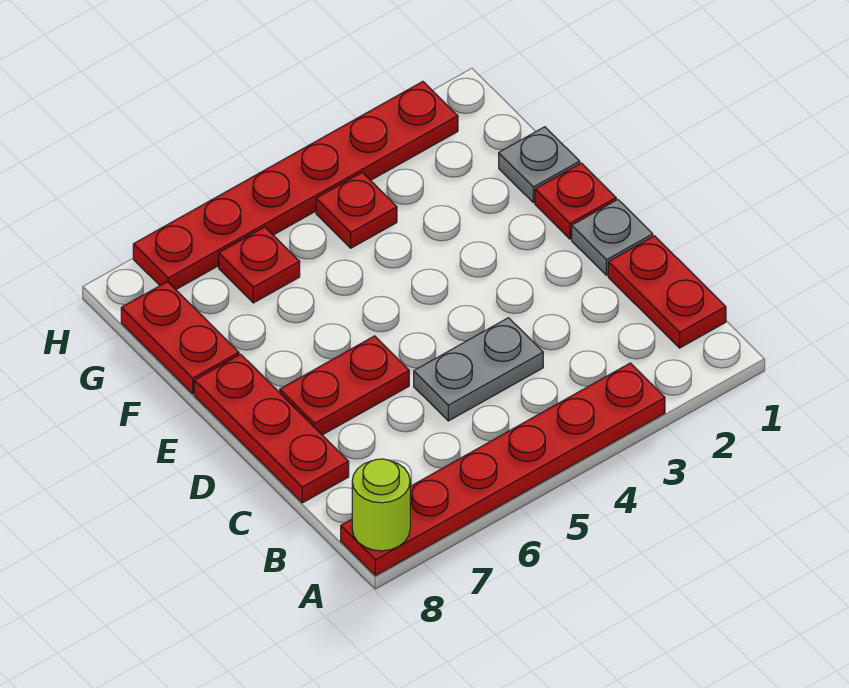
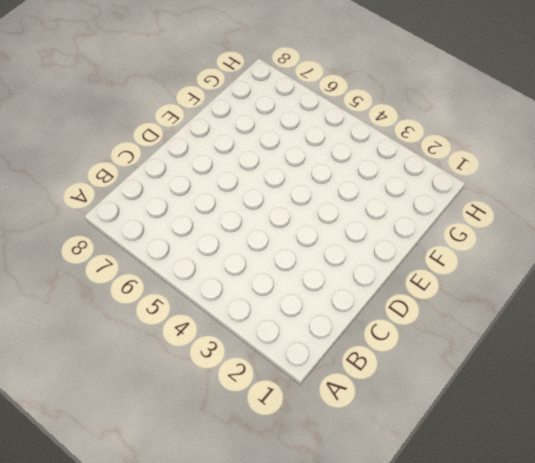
none -> red 1x6 plate [341,363,665,576]
none -> red 1x2 plate [608,236,726,348]
none -> grey 1x2 plate [414,318,543,421]

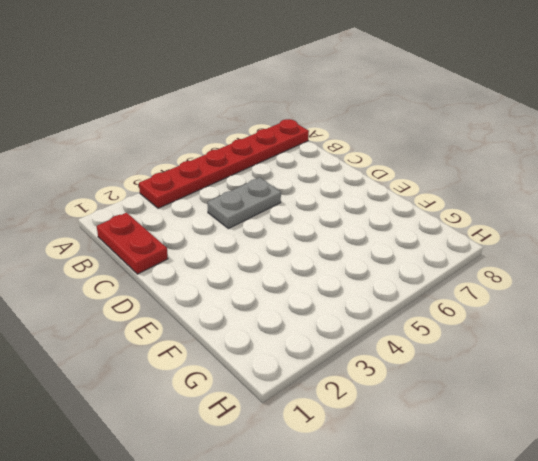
none -> red 1x3 plate [194,354,349,503]
none -> grey 1x1 plate [572,200,653,275]
none -> red 1x2 plate [280,336,409,435]

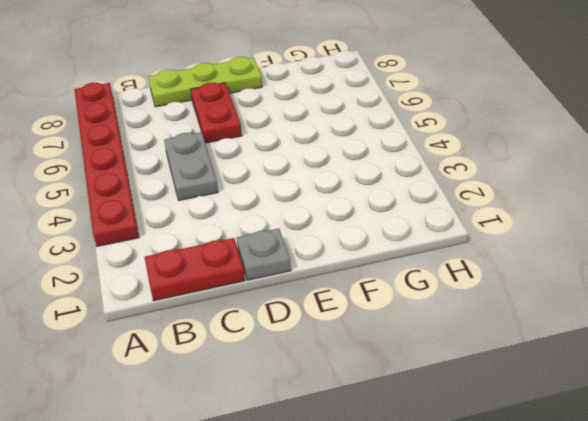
lime 1x3 plate [148,57,262,107] -> red 1x3 plate [194,354,349,503]
none -> red 1x1 plate [535,163,616,239]
none -> grey 1x1 plate [499,127,580,203]
none -> red 1x2 plate [121,282,239,394]

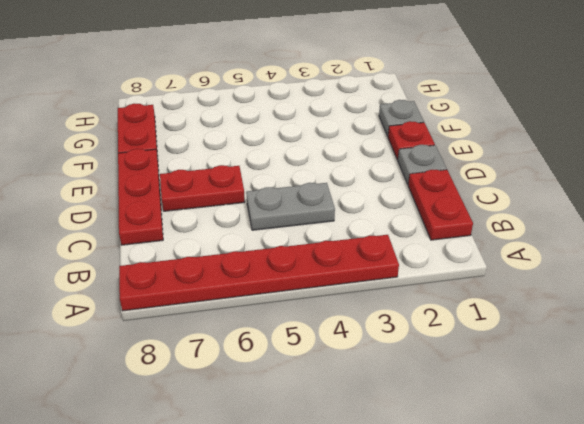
none -> red 1x1 plate [316,172,397,248]
none -> red 1x1 plate [219,227,300,303]
none -> red 1x6 plate [133,82,458,289]

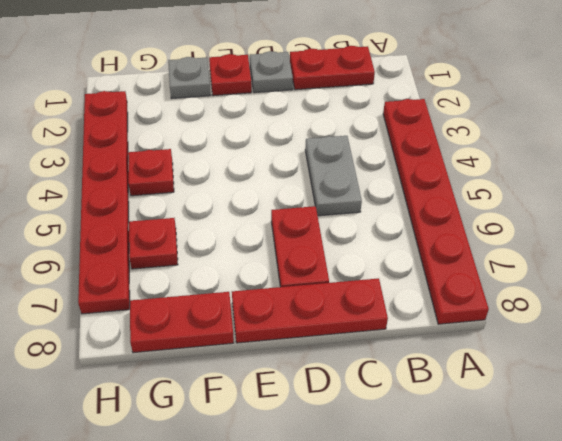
none -> lime 1x1 round brick [352,459,410,551]

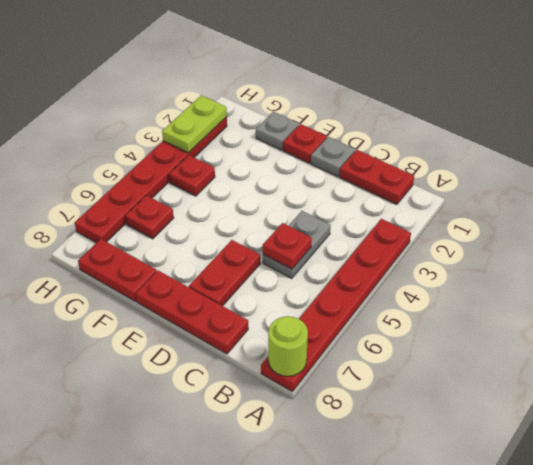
red 1x1 plate [263,223,312,269] -> none
lime 1x2 plate [162,95,227,153] -> none

